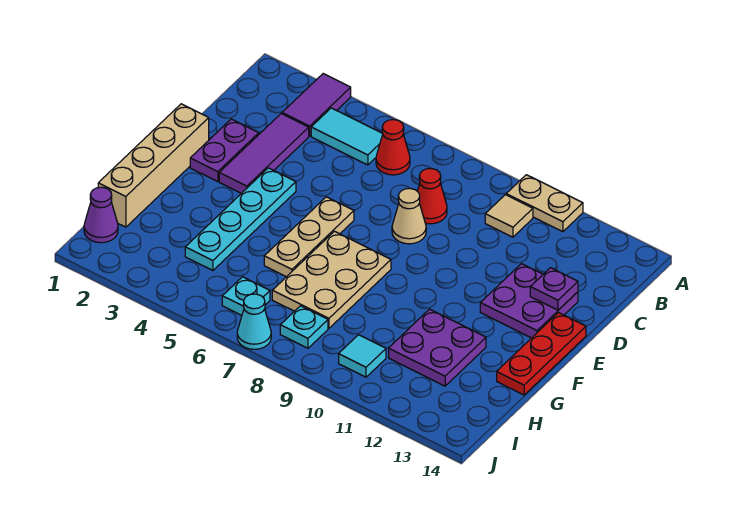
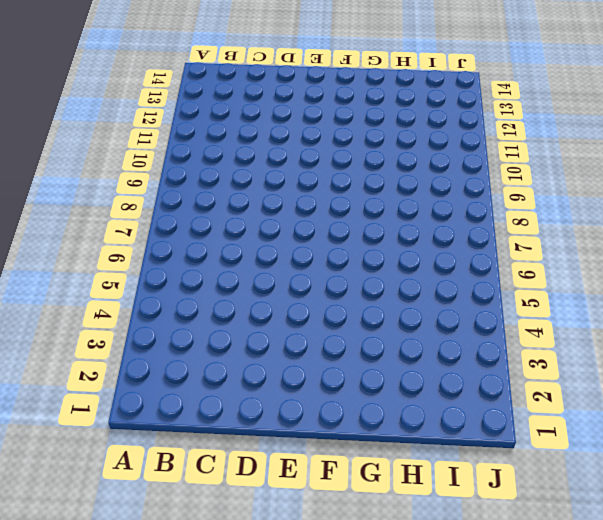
none -> purple 1x2 tile [282,74,351,136]
none -> tan 1x2 plate [506,175,583,232]
none -> cyan 1x2 tile [311,108,383,165]

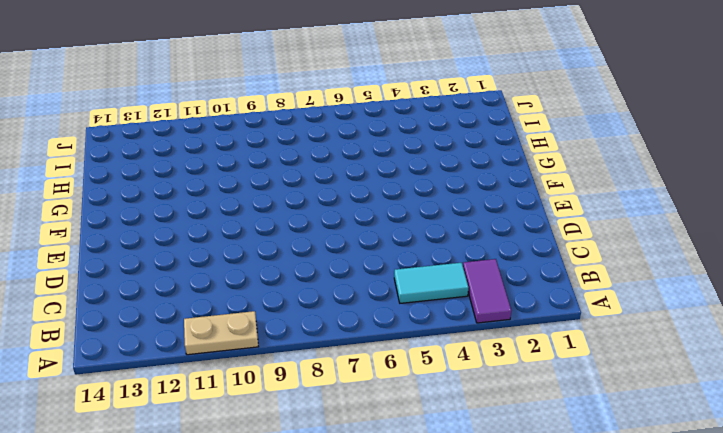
none -> red 1x1 cone [376,120,410,175]
none -> tan 1x1 tile [485,195,533,237]
none -> purple 1x3 tile [219,114,309,193]

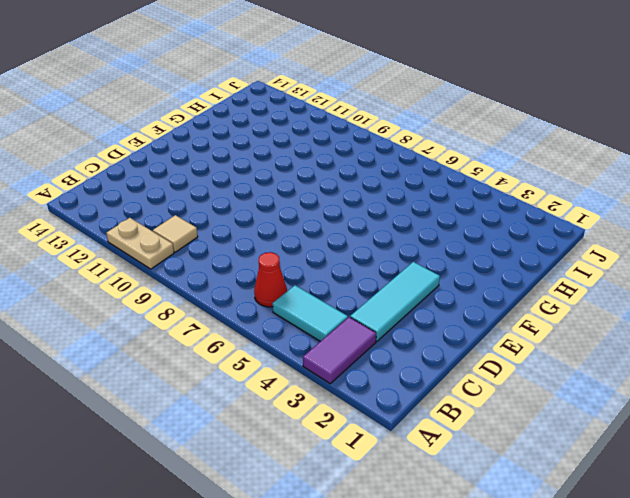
cyan 1x3 tile [350,262,440,341] -> purple 1x3 tile [219,114,309,193]
none -> red 1x1 cone [417,168,447,224]
none -> purple 1x2 plate [190,119,259,182]
none -> tan 1x1 cone [392,188,426,244]

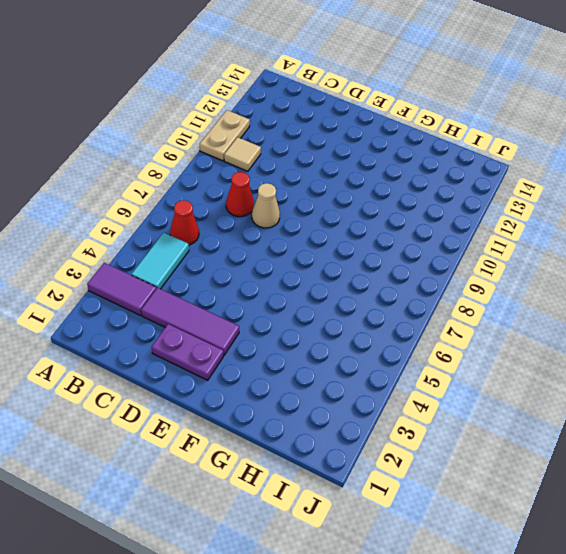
none -> purple 2x2 plate [480,264,578,338]
none -> tan 1x4 brick [98,104,209,227]
none -> cyan 1x4 plate [185,168,296,270]

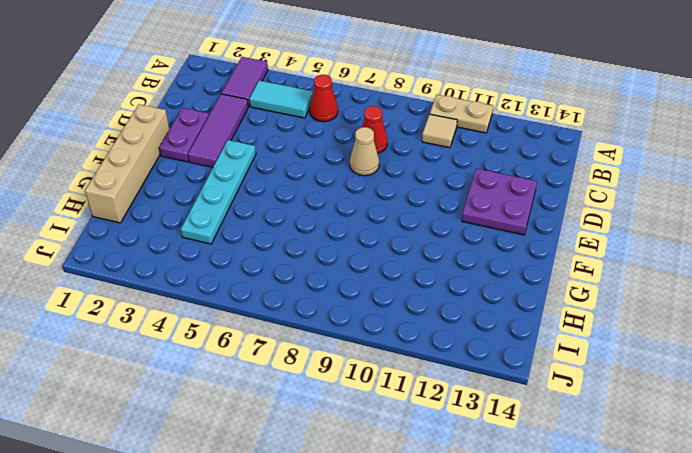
none -> tan 1x3 plate [264,197,354,277]
none -> red 1x3 plate [497,313,586,395]
none -> tan 2x3 plate [272,231,391,328]

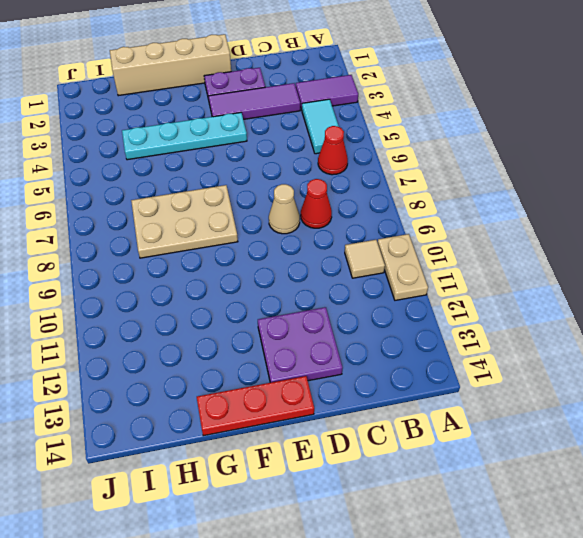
none -> tan 1x3 plate [264,197,354,277]
none -> purple 2x2 plate [389,309,486,386]
none -> purple 1x1 cone [84,187,118,243]

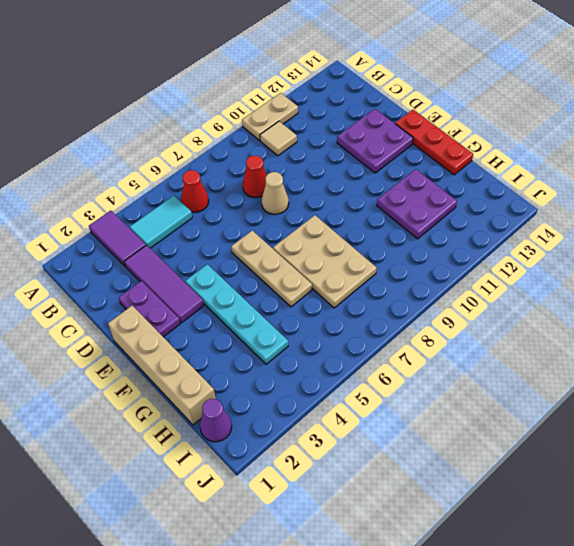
none -> cyan 1x1 plate [222,277,270,315]
none -> cyan 1x1 plate [280,306,328,348]
none -> cyan 1x1 tile [339,335,386,377]

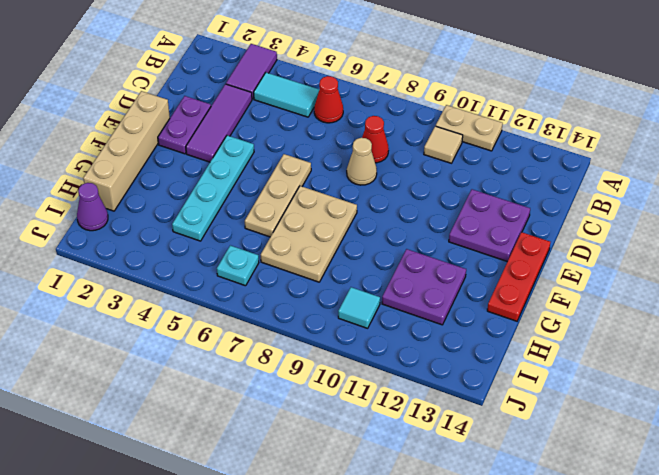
none -> cyan 1x1 plate [280,306,328,348]
none -> cyan 1x1 cone [237,294,271,349]
none -> purple 1x1 plate [530,268,578,310]

